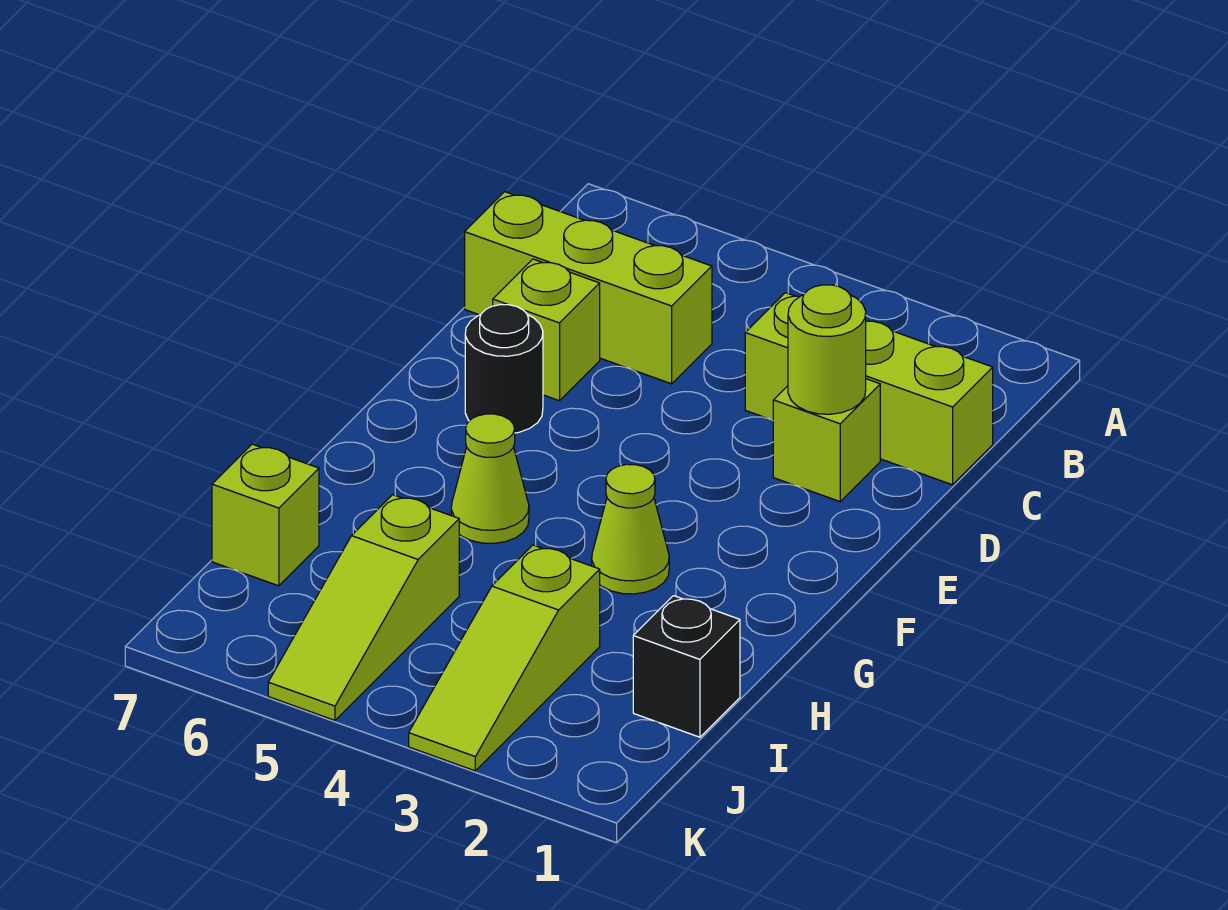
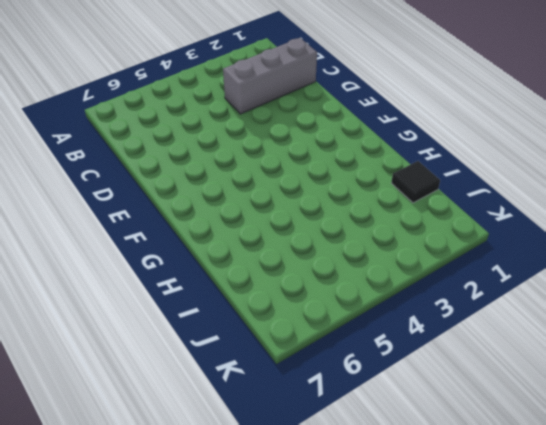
grey 1x3 brick [223,38,317,114] -> lime 1x3 brick [745,293,993,485]
black 1x1 tile [391,161,440,203] -> black 1x1 brick [633,596,740,737]
none -> lime 1x3 brick [465,192,712,384]
none -> lime 1x1 brick [773,379,880,501]
none -> lime 1x1 brick [493,259,600,401]

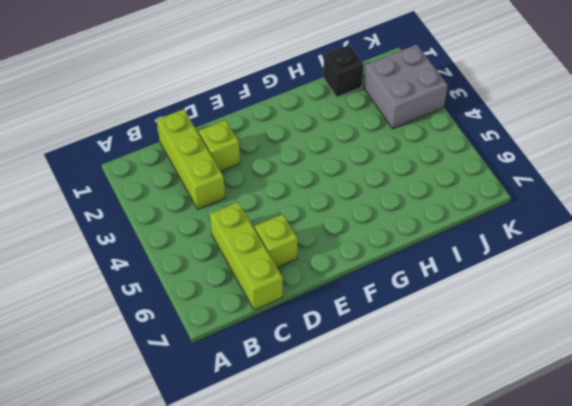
grey 2x2 brick [364,44,448,129] -> lime 1x3 slope [409,545,600,771]
none -> black 1x1 round brick [465,305,543,433]
none -> lime 1x1 cone [592,464,669,594]
none -> lime 1x1 cone [451,414,529,544]

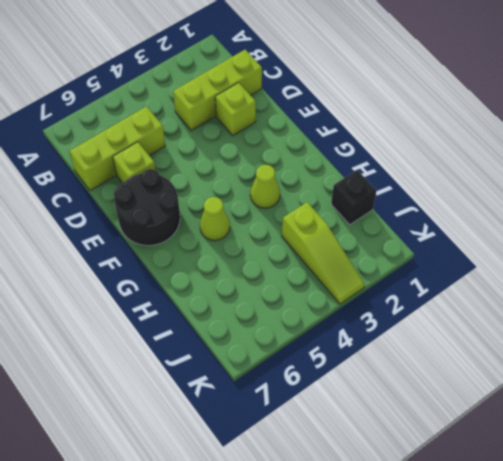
black 2x2 round brick [114,169,180,246] -> black 1x1 round brick [465,305,543,433]
none -> lime 1x3 slope [268,495,459,720]
none -> lime 1x1 brick [212,444,319,586]
none -> lime 1x1 round brick [788,285,866,414]

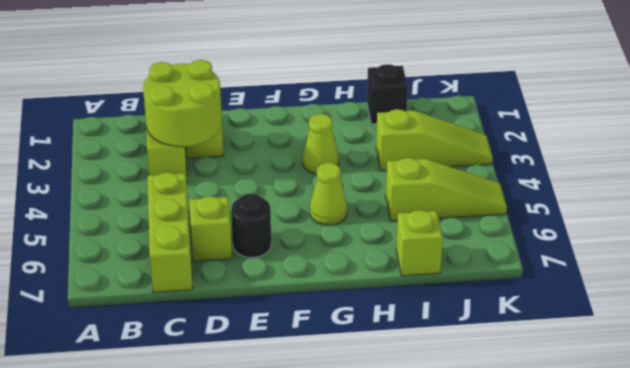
lime 2x2 round brick [143,60,222,147] -> lime 1x1 round brick [788,285,866,414]

